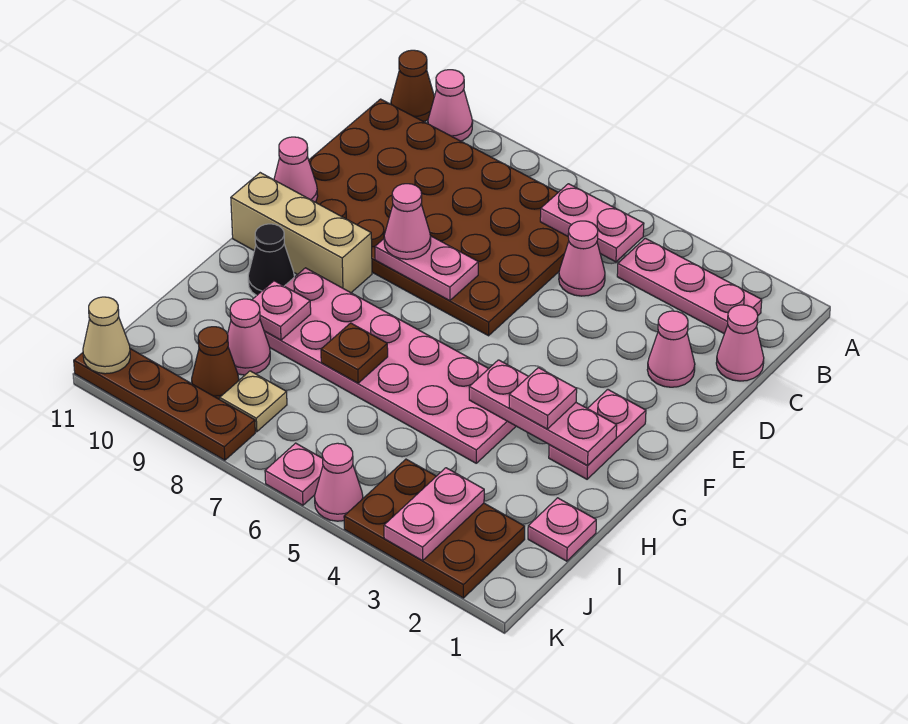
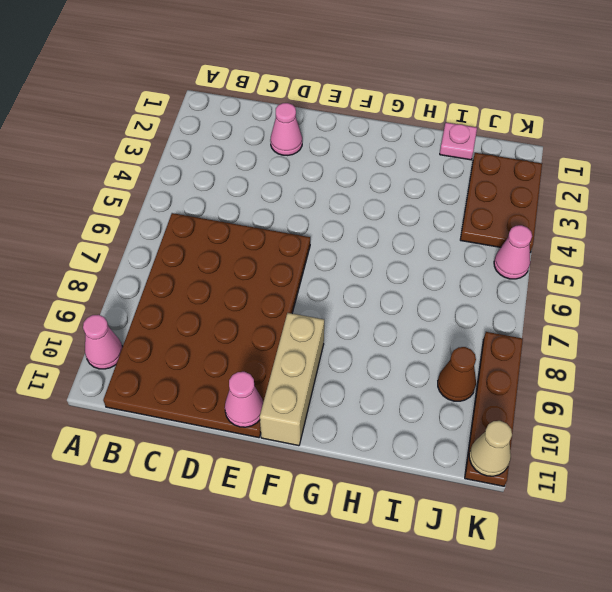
none -> brown 1x1 cone [391,50,434,122]
none -> pink 1x3 plate [617,238,762,334]
none -> pink 1x1 cone [716,305,764,381]

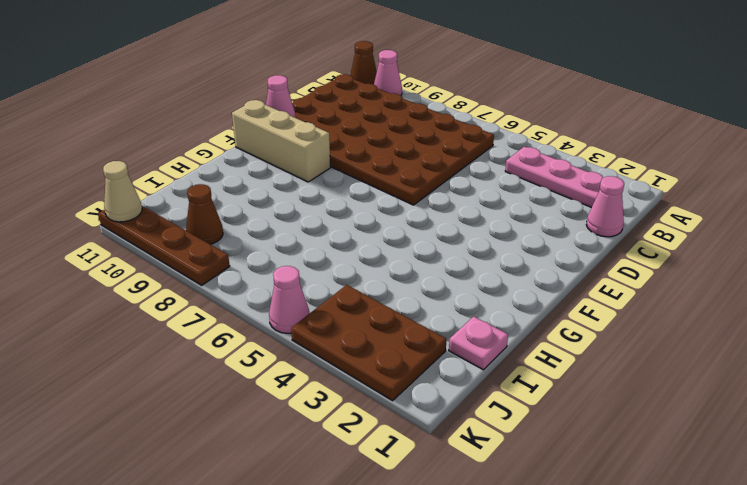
none -> pink 1x1 cone [559,221,605,296]
none -> pink 1x1 cone [647,311,695,387]
none -> pink 1x2 plate [549,390,646,479]

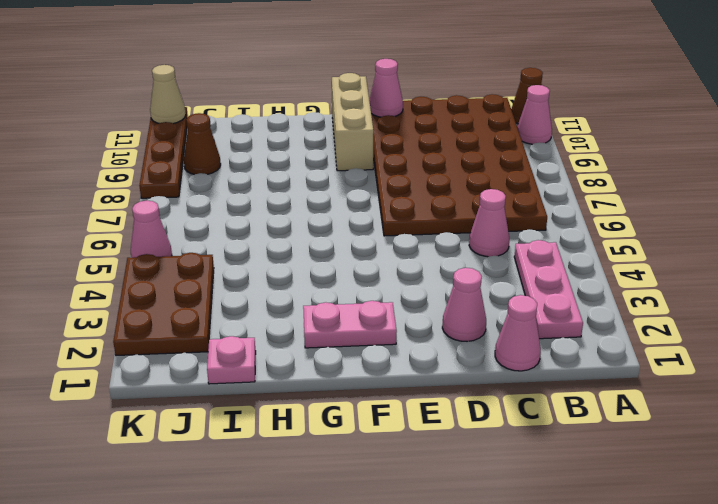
none -> pink 2x6 plate [264,268,516,463]
none -> black 1x1 cone [248,224,294,296]
none -> pink 1x1 cone [228,299,270,375]

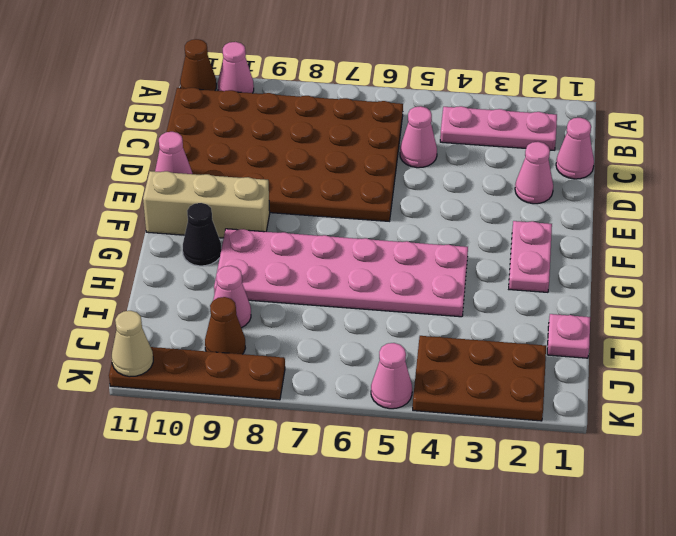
none -> tan 1x1 plate [220,371,287,432]
none -> pink 1x1 plate [265,443,323,505]
none -> pink 1x2 plate [540,184,644,262]

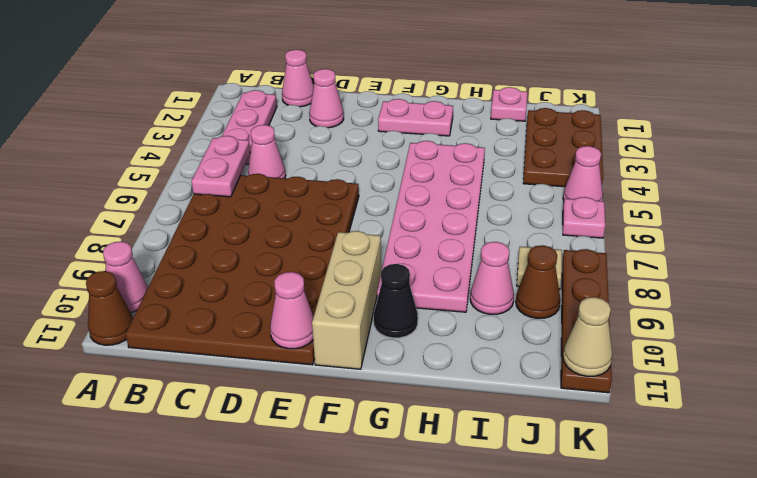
none -> pink 1x2 plate [375,236,478,301]
none -> pink 1x3 plate [469,360,617,465]
none -> brown 1x1 plate [321,323,388,383]

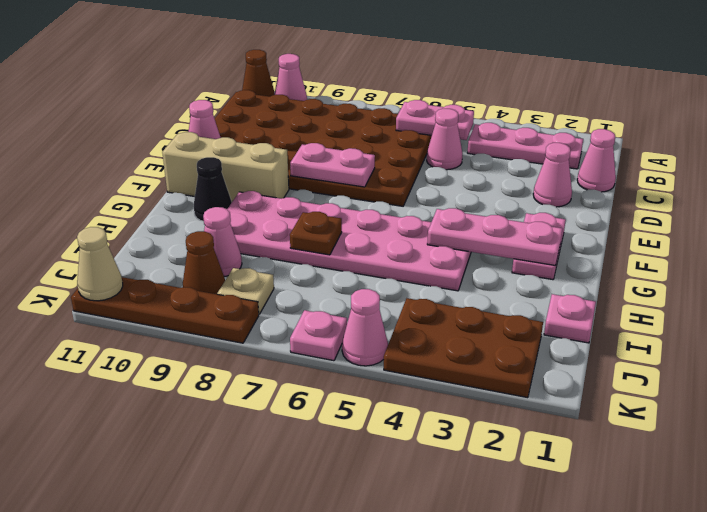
none -> pink 1x1 plate [252,281,311,340]
none -> pink 1x2 plate [384,468,484,561]
none -> pink 1x1 cone [384,184,431,259]

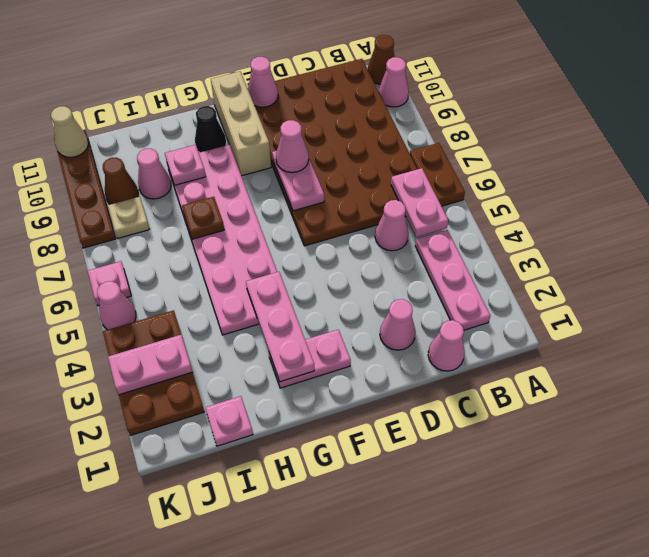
brown 1x2 plate [410,143,465,206] -> none
none -> pink 1x1 plate [509,368,577,429]

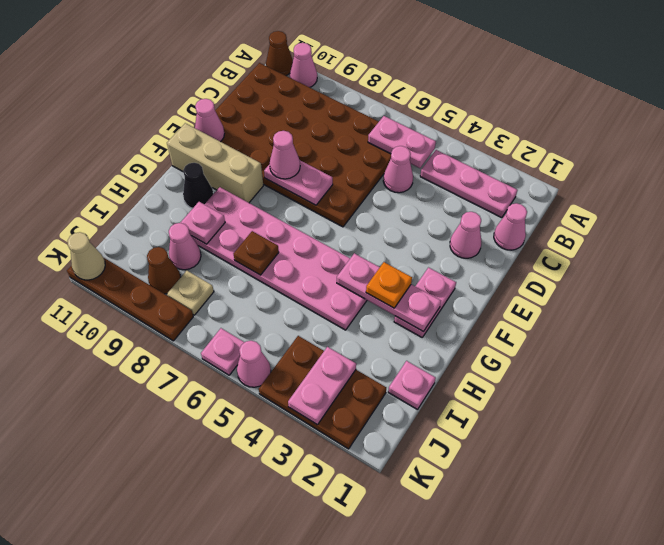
orange 1x1 plate [366,262,412,308] -> pink 1x1 plate [509,368,577,429]

